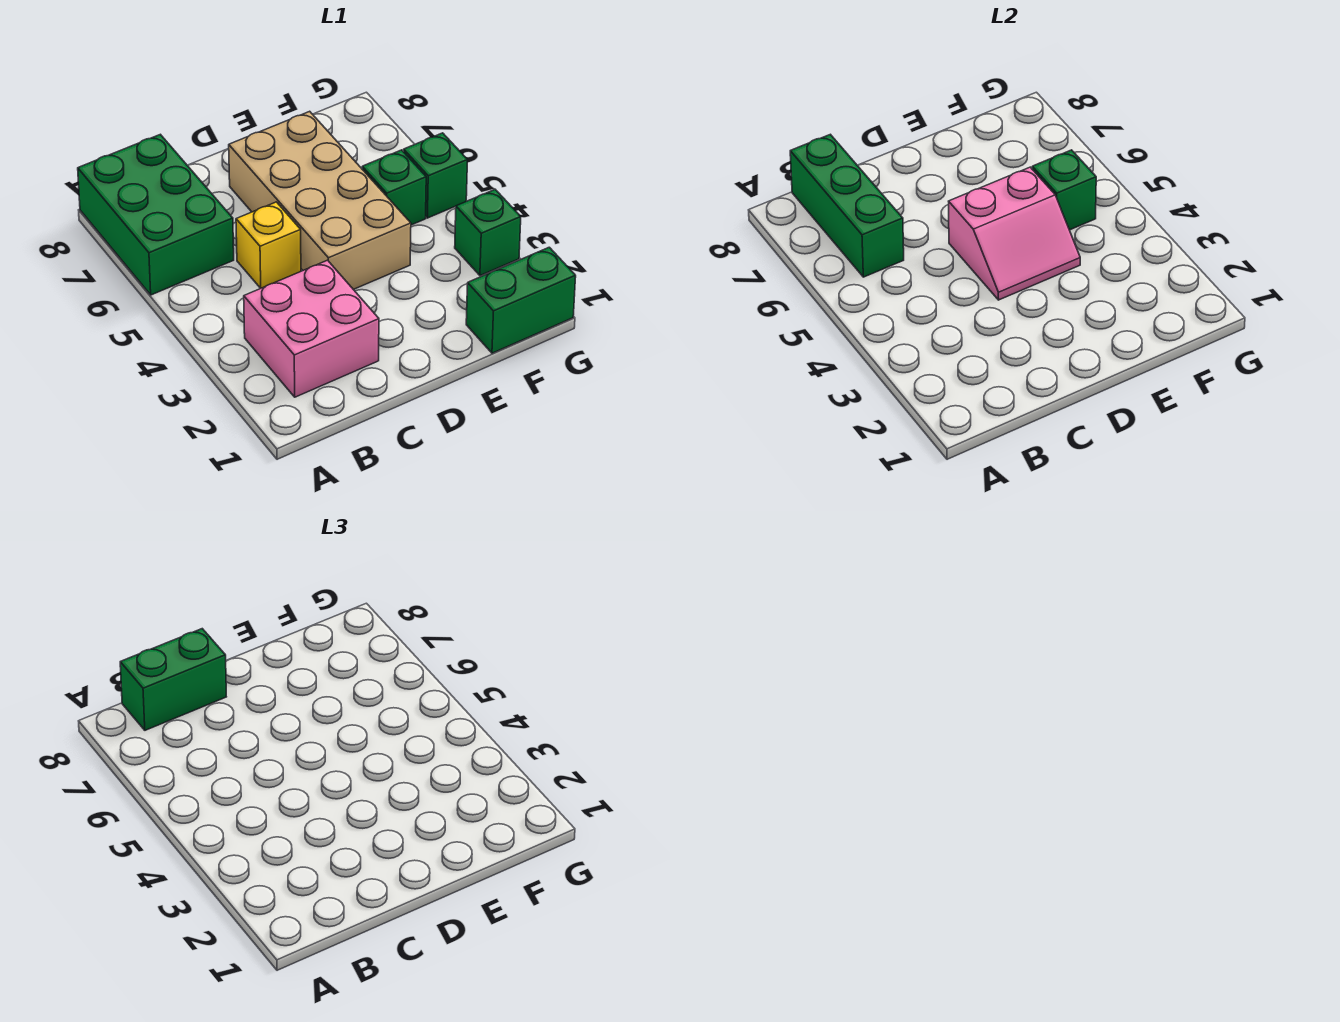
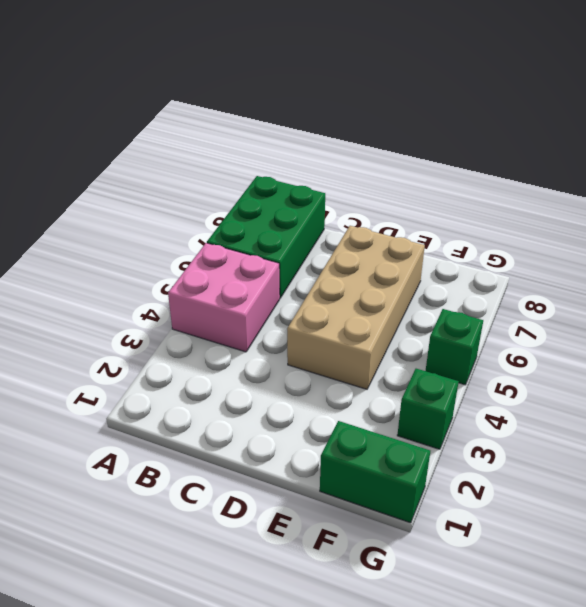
pink 2x2 brick [168,243,280,352] -> pink 2x2 brick moved to [244,260,379,397]
none -> yellow 1x1 brick [236,202,301,288]
none -> green 1x1 brick [362,150,426,225]
none -> green 1x3 brick [790,134,904,277]

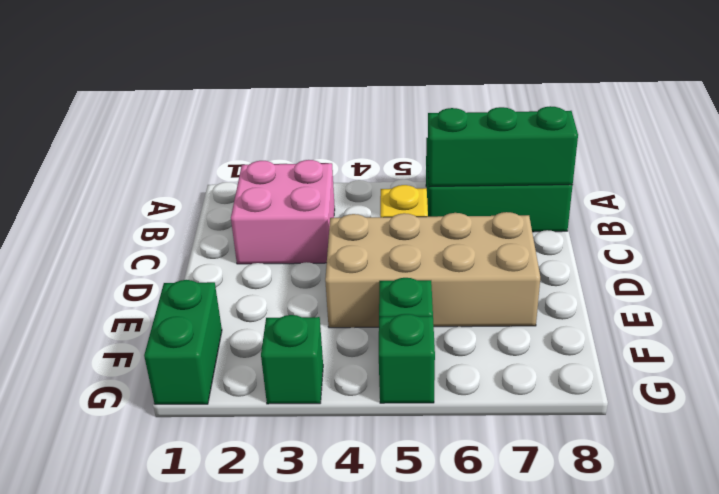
none -> pink 2x2 slope [949,167,1080,300]
none -> green 1x1 brick [1032,150,1096,230]
none -> green 1x2 brick [120,629,226,730]

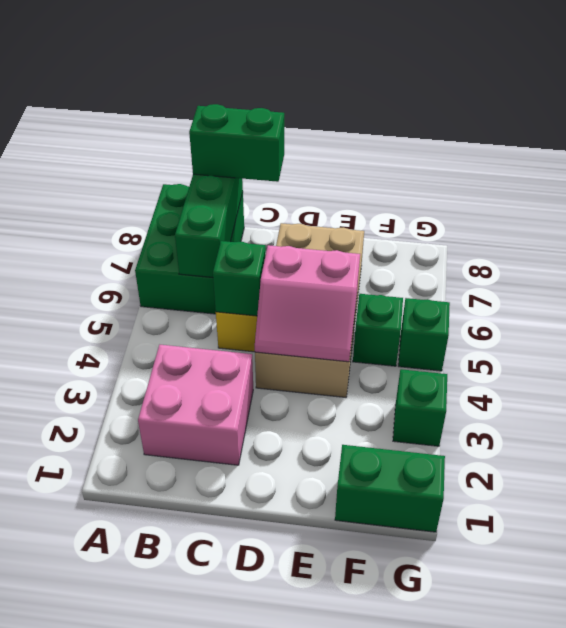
green 1x1 brick [213,241,266,316] -> green 1x1 brick moved to [1032,150,1096,230]

